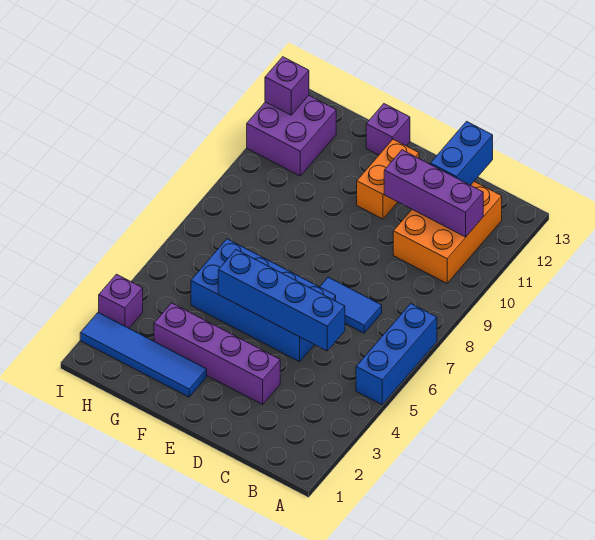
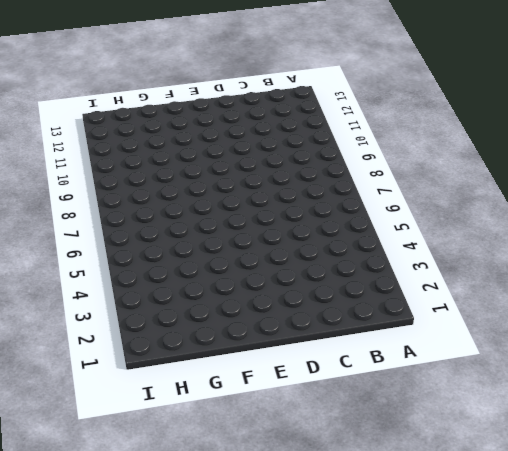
none -> blue 1x3 brick [356,304,437,405]
none -> orange 2x3 brick [393,182,502,283]
none -> blue 1x2 tile [320,277,382,333]

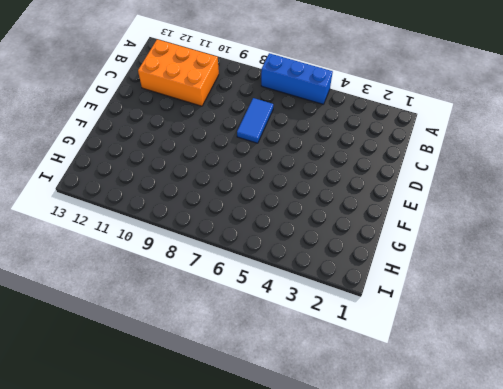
none -> purple 1x4 brick [154,303,280,404]
none -> blue 2x4 brick [191,239,336,362]
none -> orange 1x2 brick [357,139,419,219]

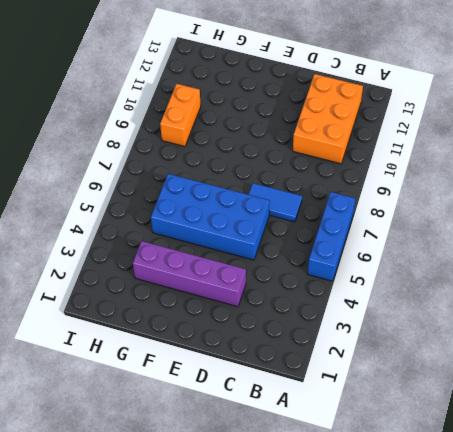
orange 1x2 brick [160,84,201,146] -> orange 1x2 brick moved to [357,139,419,219]
none -> blue 1x4 tile [80,312,207,397]
none -> purple 1x1 brick [366,104,410,155]
none -> purple 2x2 brick [247,96,336,176]

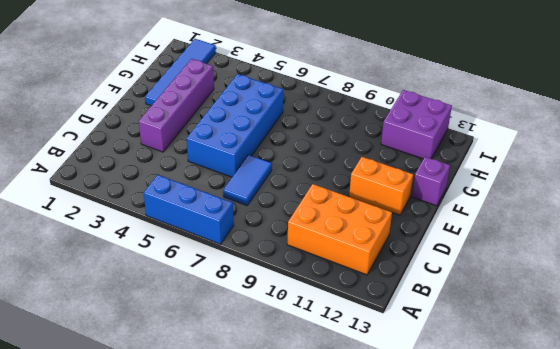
none -> purple 1x1 brick [99,274,143,328]
none -> purple 1x3 brick [384,150,483,237]
none -> blue 1x4 brick [218,250,345,351]

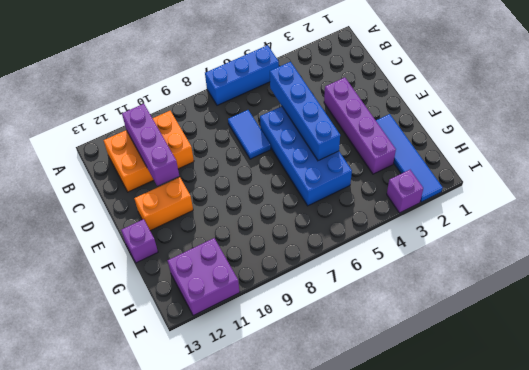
none -> blue 1x2 brick [430,121,493,185]
none -> purple 1x1 brick [265,57,309,115]

